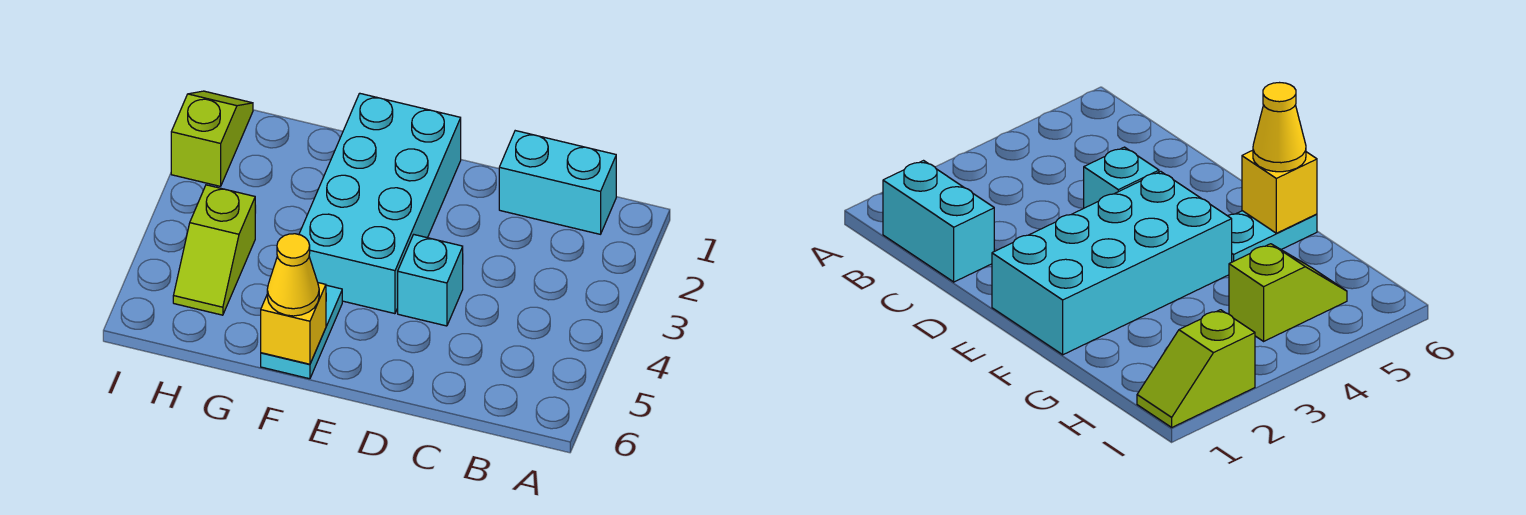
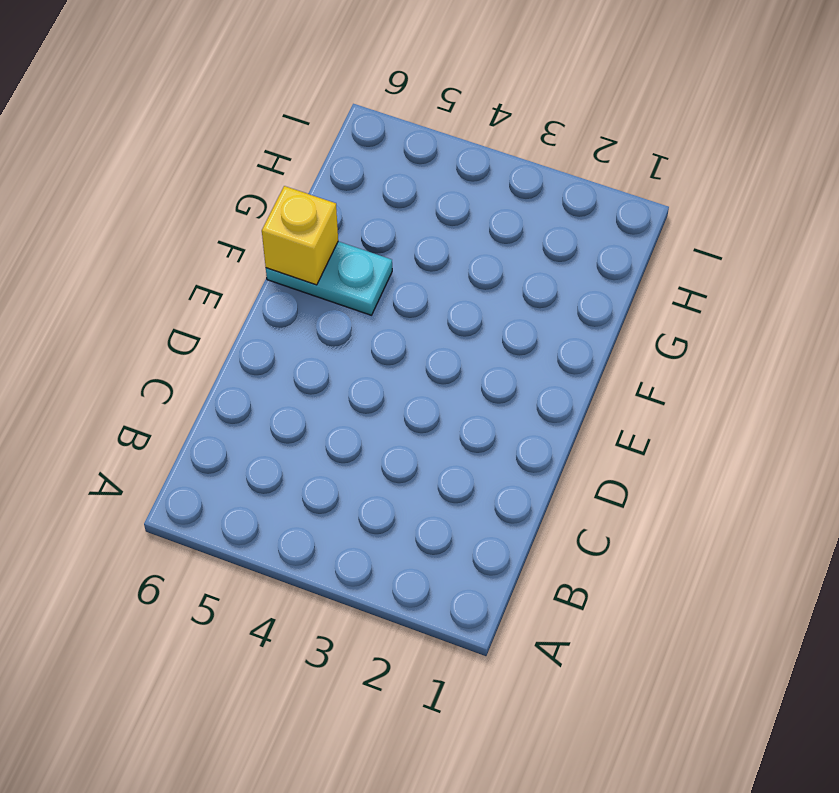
none -> cyan 1x2 brick [499,131,616,234]
none -> cyan 1x1 brick [398,235,463,326]

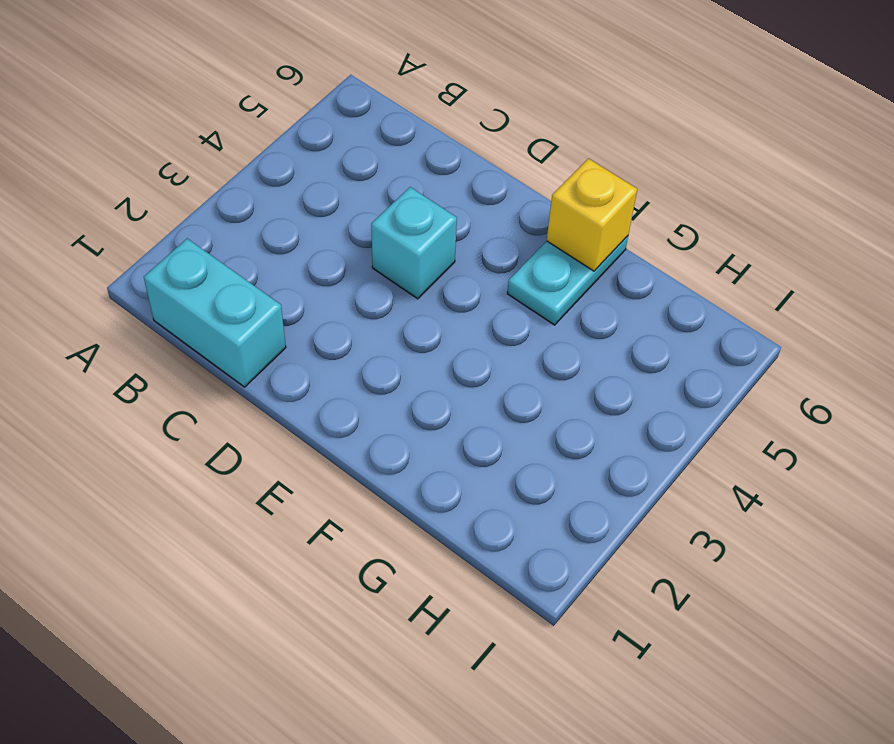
none -> cyan 2x4 brick [299,93,461,314]
none -> lime 1x2 slope [173,185,255,315]

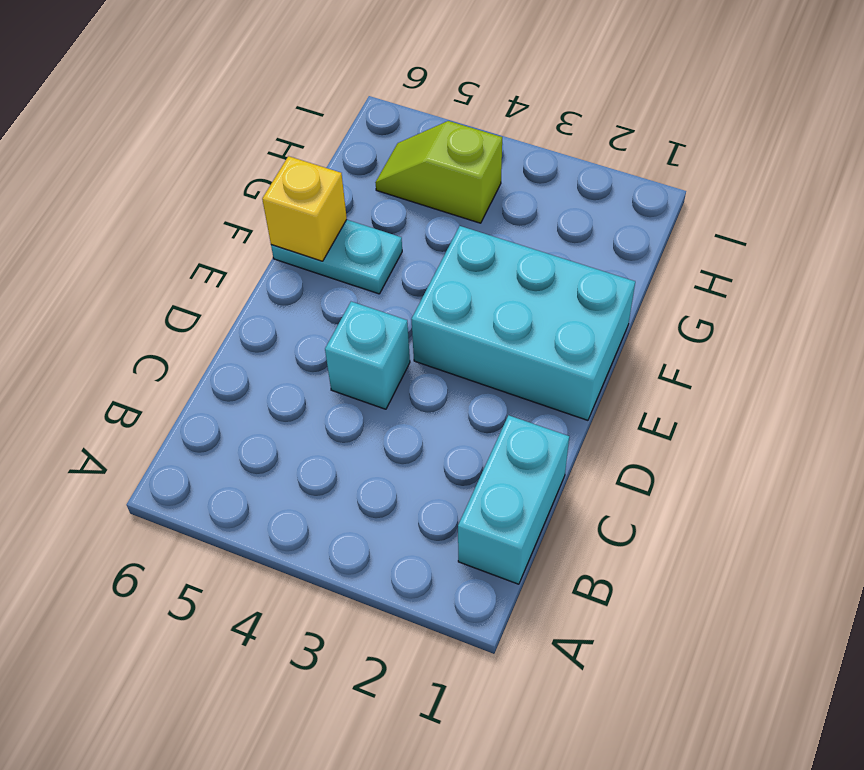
cyan 2x3 brick [411,226,635,420] -> cyan 2x4 brick [299,93,461,314]
none -> lime 1x2 slope [171,91,253,186]
none -> yellow 1x1 cone [267,234,319,316]

